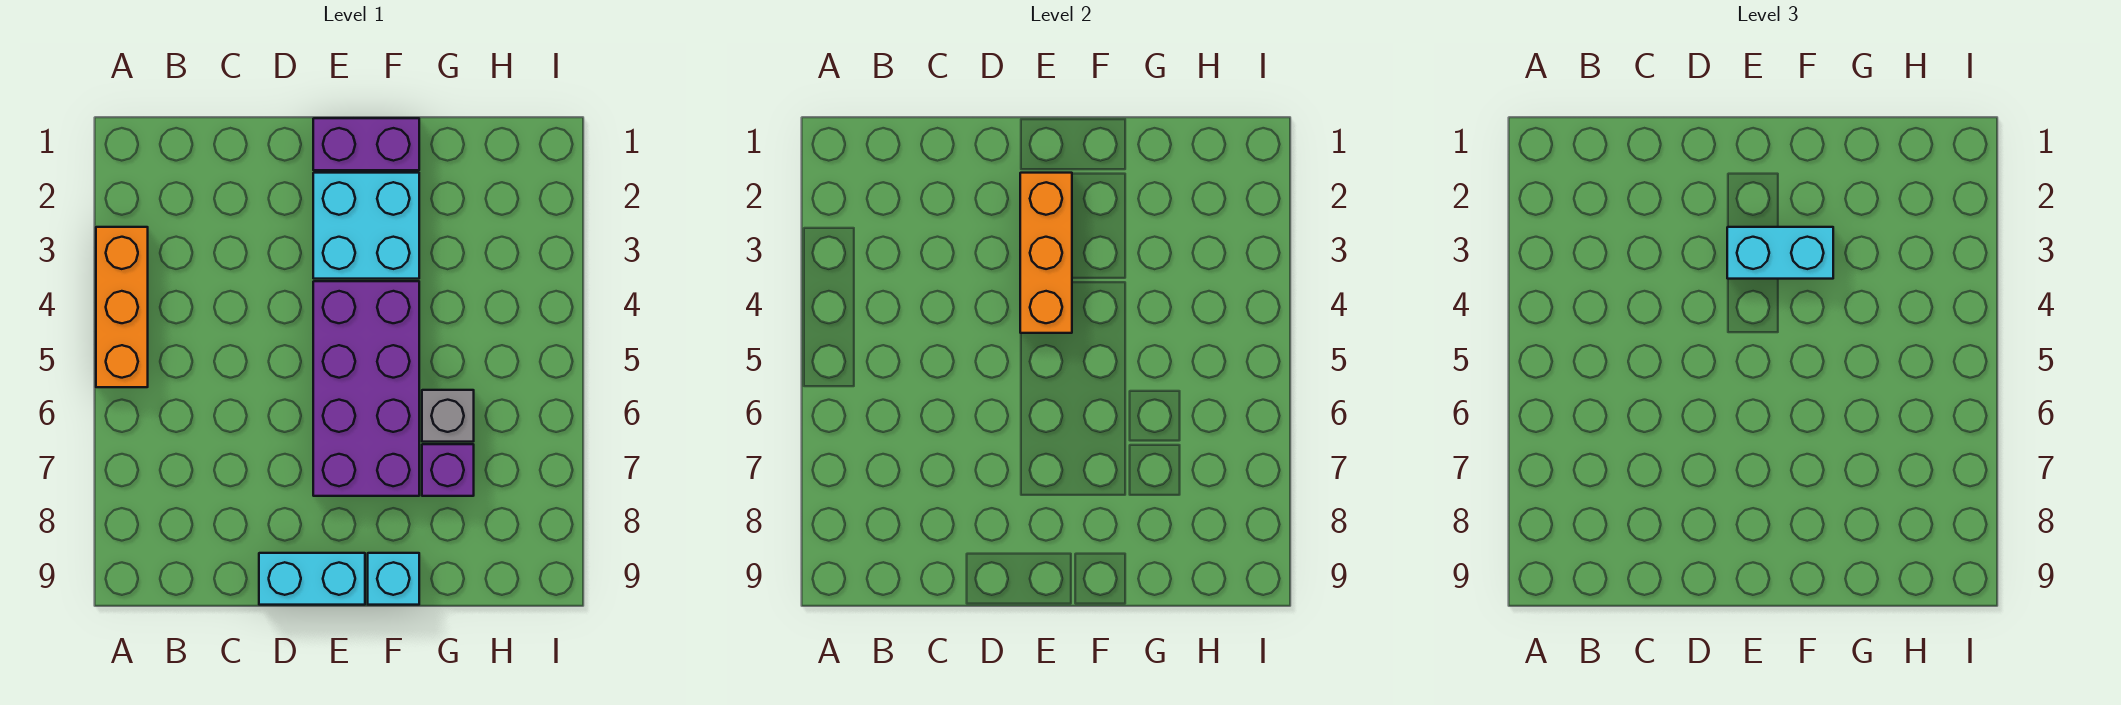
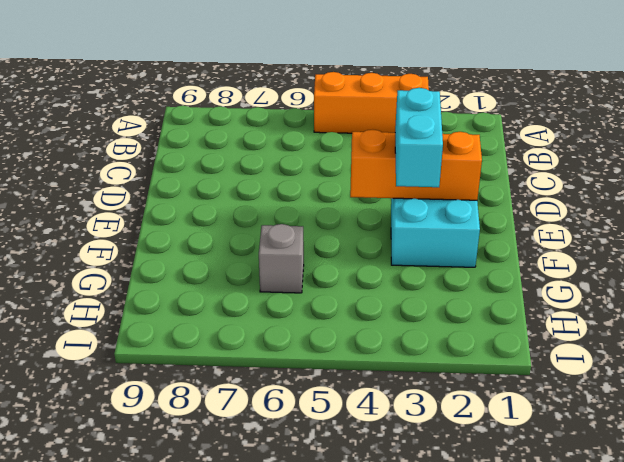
none -> cyan 1x2 brick [259,553,365,605]
none -> purple 1x2 brick [313,118,419,170]

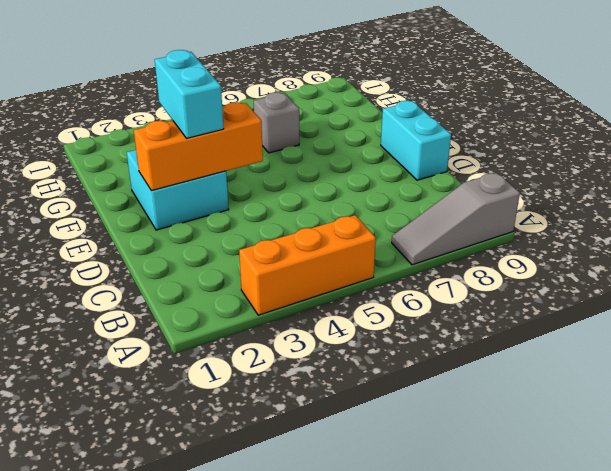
grey 1x3 slope [392,173,520,265] -> none
none -> purple 1x2 brick [313,118,419,170]
none -> purple 2x4 brick [313,281,419,496]

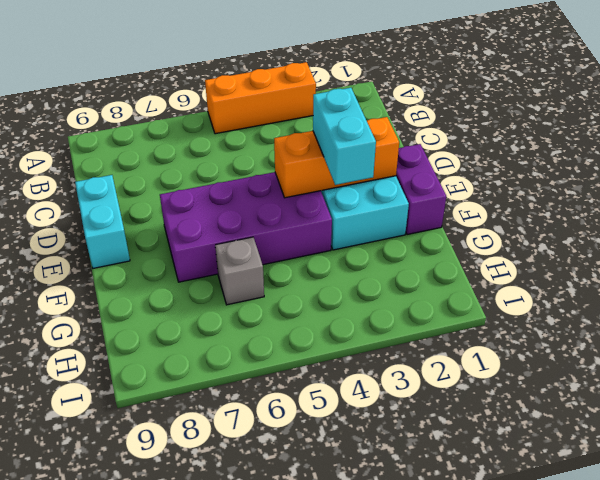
none -> cyan 1x1 brick [368,553,419,605]
none -> purple 1x1 brick [422,444,474,496]

